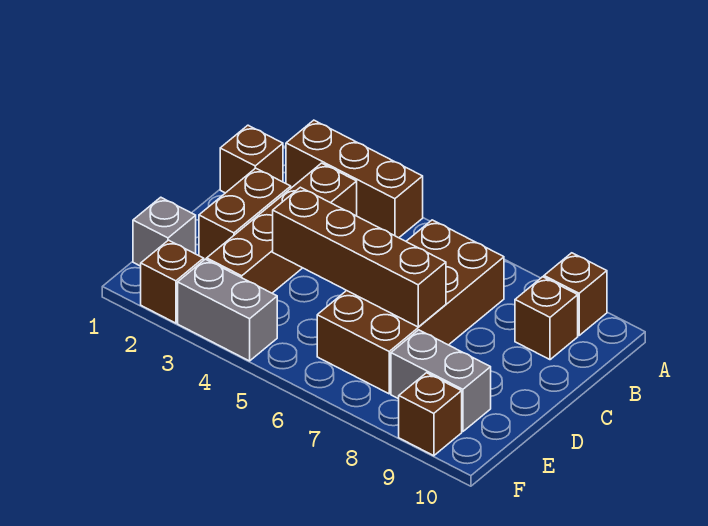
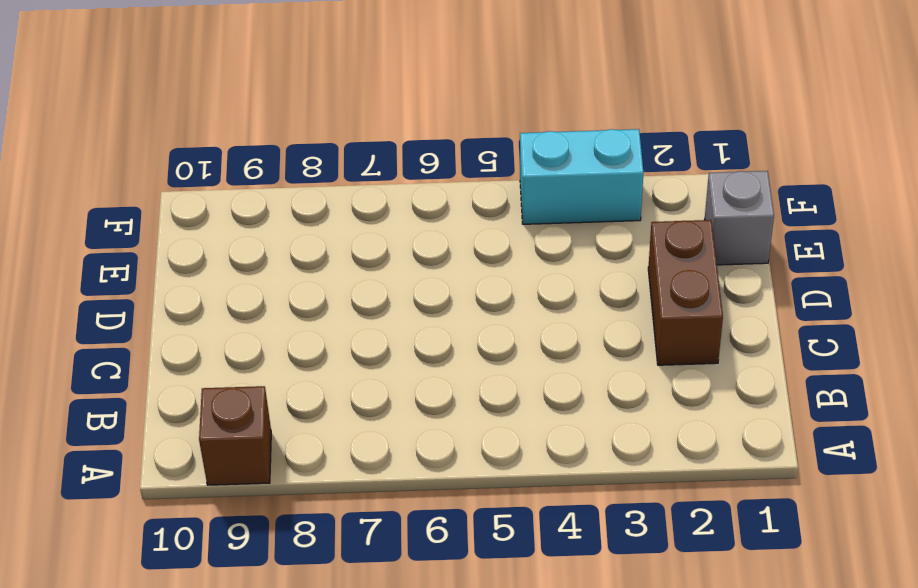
cyan 1x2 brick [520,129,643,224] -> grey 1x2 brick [178,259,277,361]
none -> brown 1x3 brick [286,120,423,238]
none -> brown 1x1 brick [220,125,283,193]
none -> brown 1x4 brick [207,163,357,293]

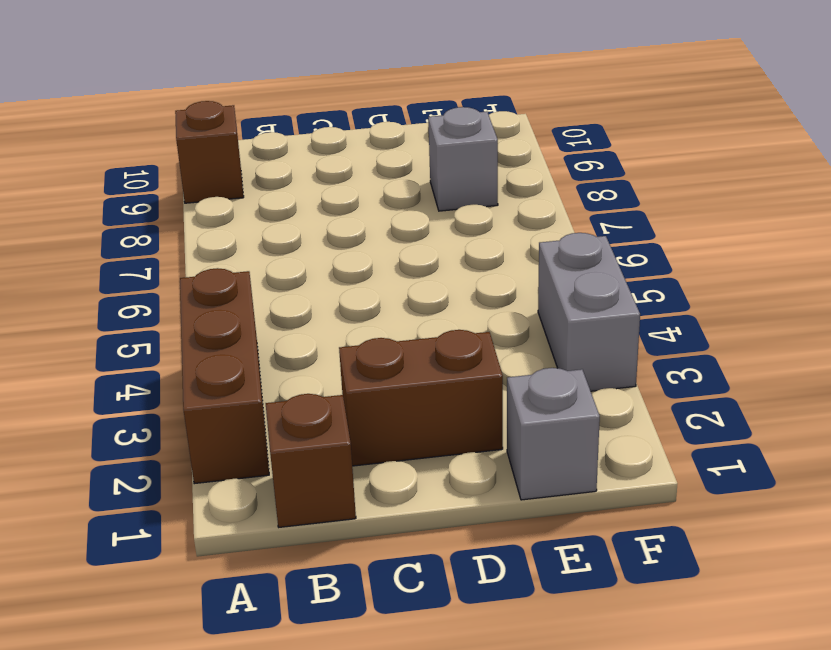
grey 1x1 brick [428,107,498,211] -> grey 1x2 brick [391,330,491,432]
none -> brown 1x4 brick [207,163,357,293]
none -> brown 2x4 brick [317,220,504,394]
none -> brown 1x1 brick [515,277,578,360]

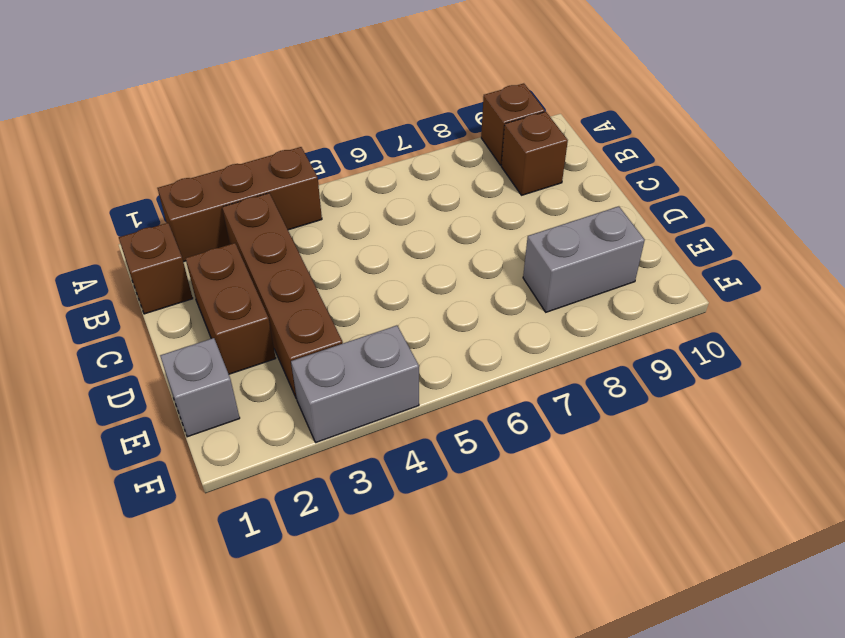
none -> brown 2x4 brick [317,220,504,394]
none -> brown 1x1 brick [141,240,204,323]
none -> brown 1x1 brick [399,373,462,456]

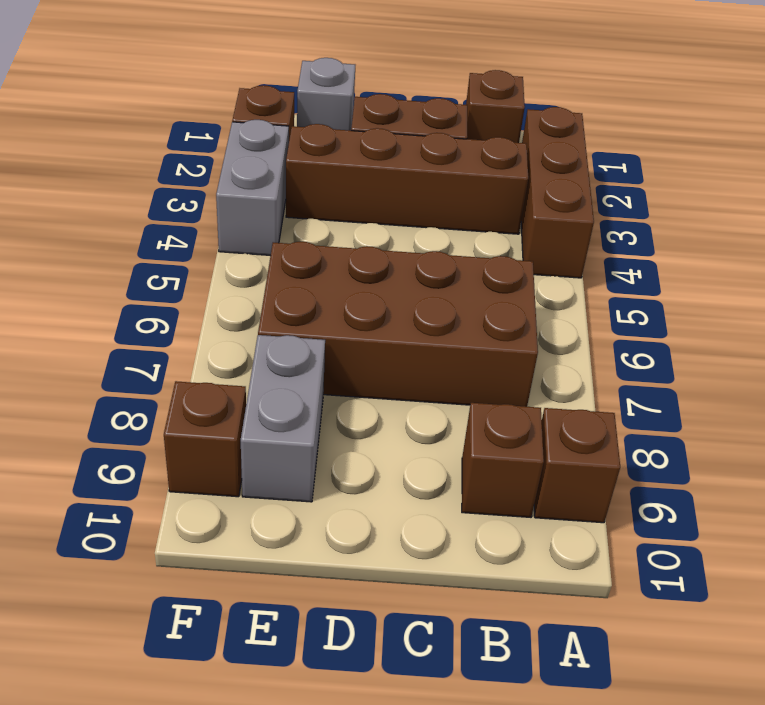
none -> brown 1x4 brick [273,187,446,327]

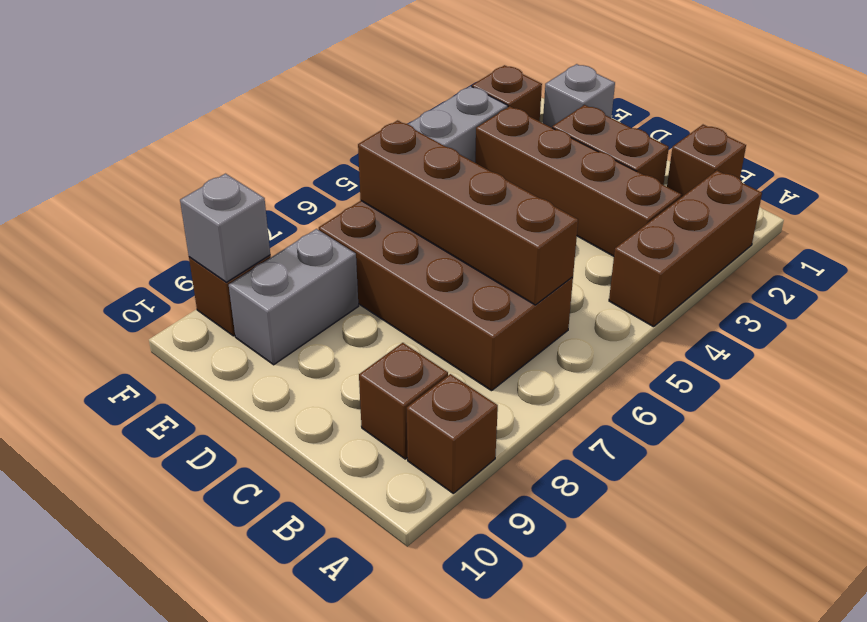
brown 1x4 brick [358,120,578,305] -> brown 1x4 brick turned to [273,187,446,327]
grey 1x1 brick [180,174,270,282] -> none

